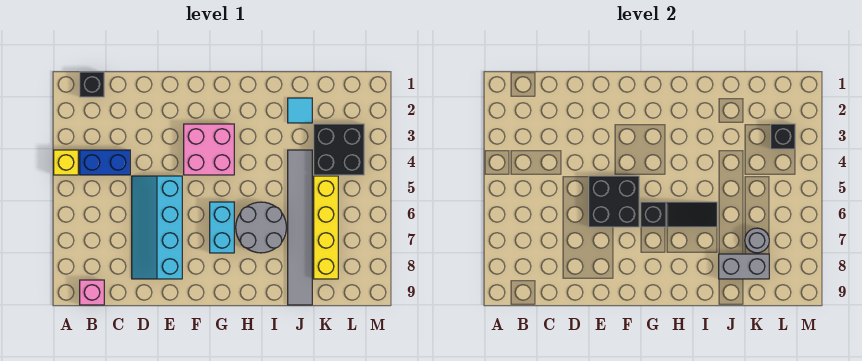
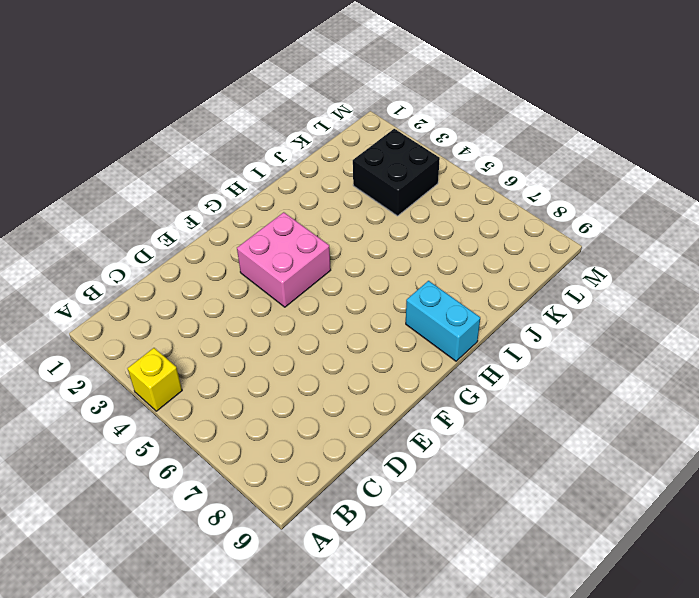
cyan 1x2 brick [406,281,480,361] -> cyan 1x2 brick moved to [210,202,234,253]
none -> black 1x1 brick [80,72,104,97]
none -> blue 1x2 brick [80,150,130,175]
none -> pink 1x1 brick [80,280,104,305]

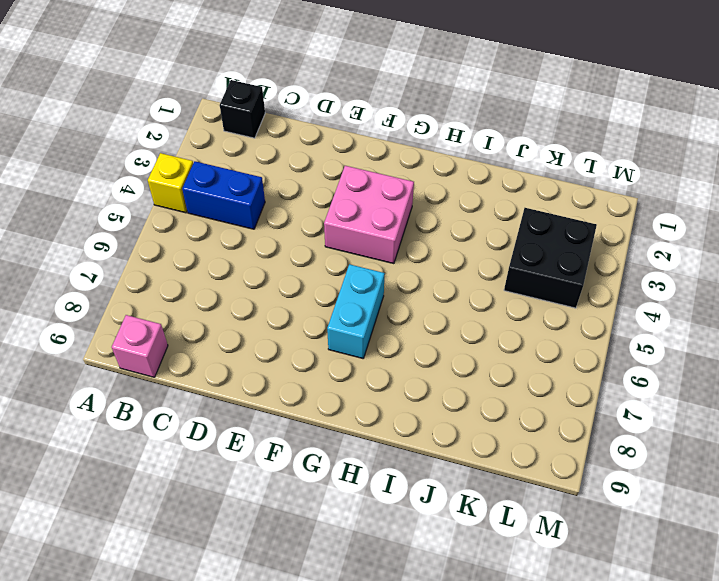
none -> cyan 2x4 slope [132,176,182,279]
none -> grey 2x2 round brick [236,202,286,253]
none -> cyan 1x1 tile [288,98,312,123]

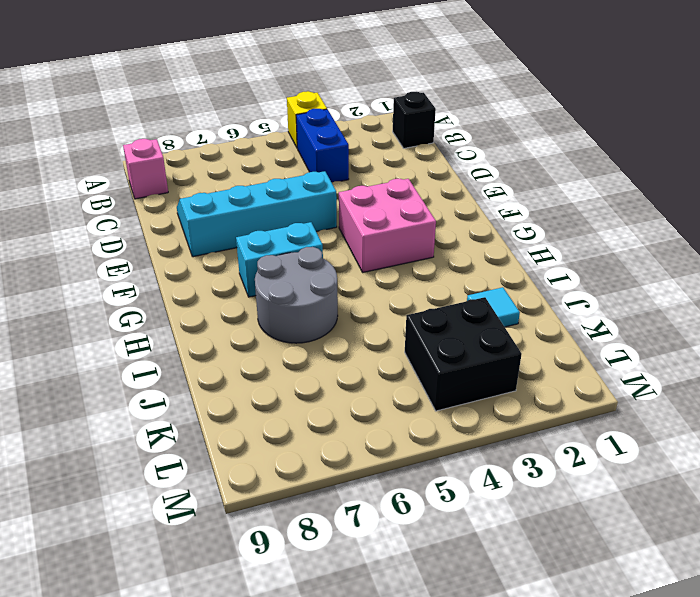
none -> grey 1x6 tile [288,150,312,305]
none -> yellow 1x4 brick [314,176,338,279]
none -> black 2x2 brick [589,176,639,227]

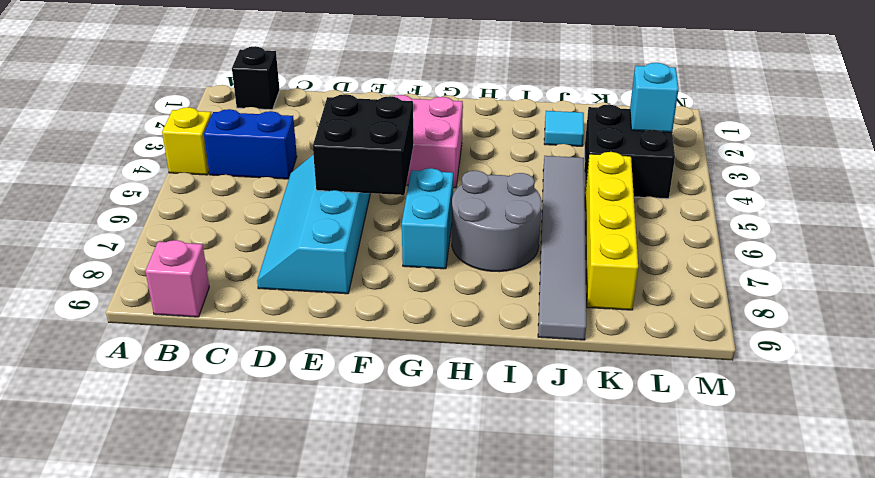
cyan 1x1 brick [630,63,679,132] -> black 1x1 brick [771,124,795,149]
none -> black 1x3 slope [641,202,717,227]
none -> grey 1x2 brick [719,254,769,279]
none -> grey 1x1 round brick [745,228,769,253]

